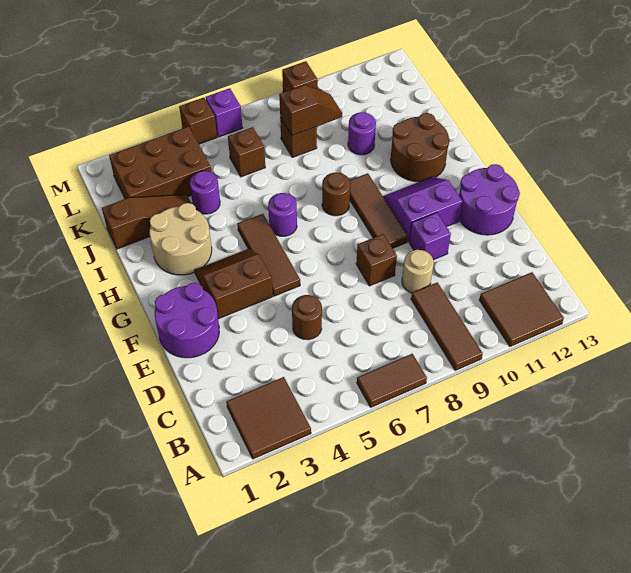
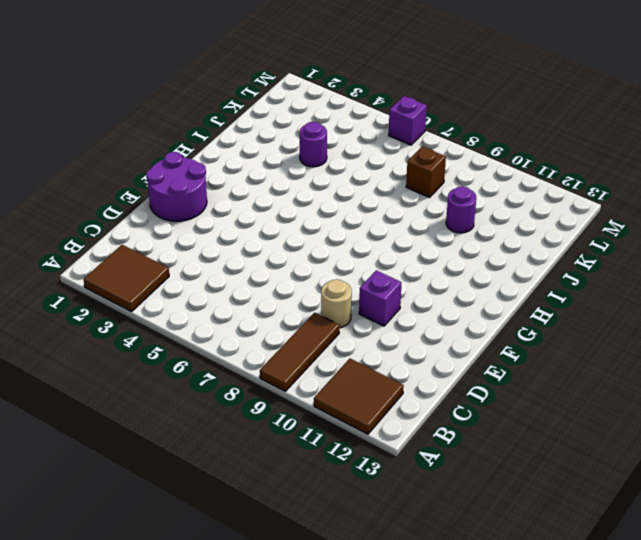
none -> brown 1x2 tile [357,354,427,407]
none -> brown 1x1 round brick [292,295,322,340]
none -> brown 1x1 brick [356,234,397,286]

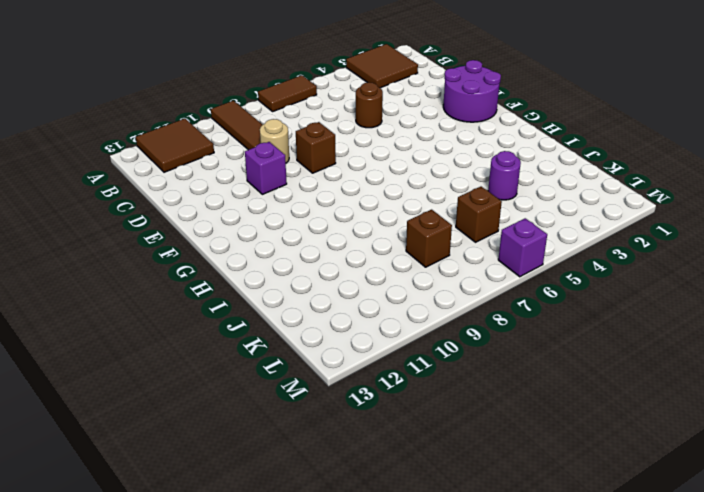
none -> purple 2x2 round brick [459,164,520,235]
none -> brown 2x2 slope [195,249,273,319]
none -> brown 1x3 tile [238,214,300,296]

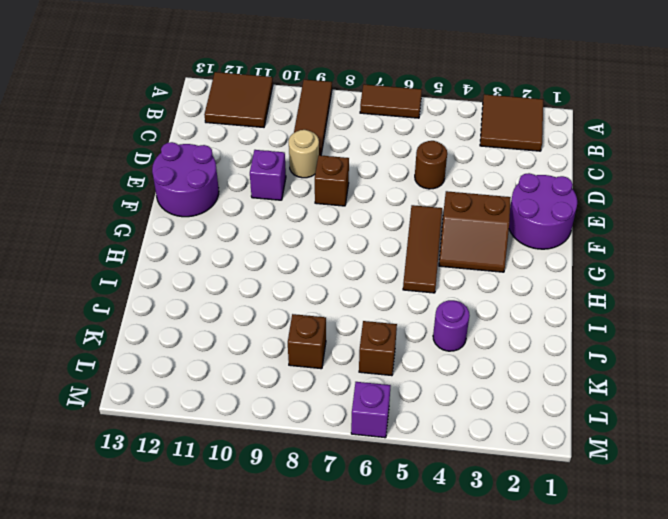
none -> brown 1x3 tile [350,173,408,248]
none -> purple 2x2 slope [383,177,462,242]
none -> tan 2x2 round brick [150,203,212,275]

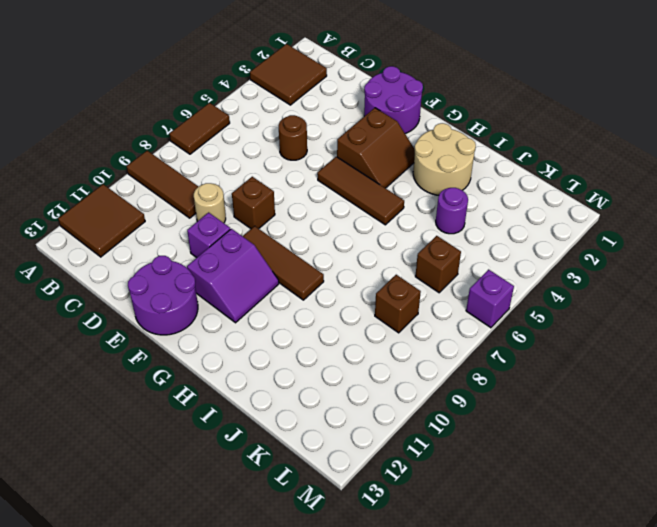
none -> purple 1x1 round brick [268,193,297,236]
none -> brown 1x1 round brick [322,173,350,216]
none -> brown 2x2 round brick [391,113,450,182]

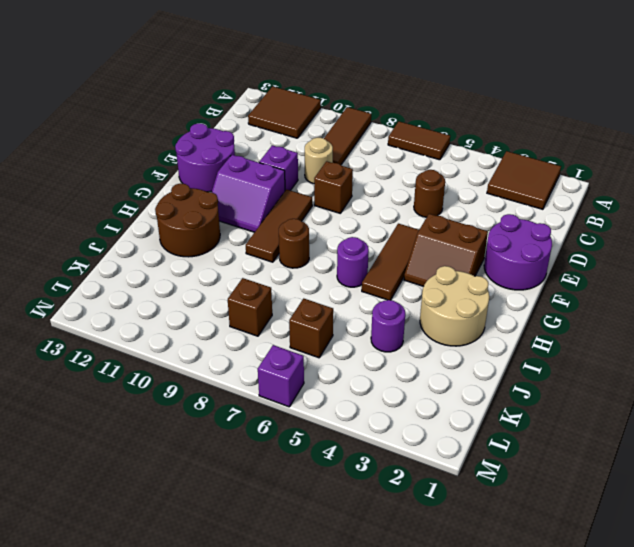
none -> brown 1x3 slope [102,195,191,249]
none -> purple 1x1 round brick [348,112,376,155]
none -> brown 2x3 brick [109,126,211,199]

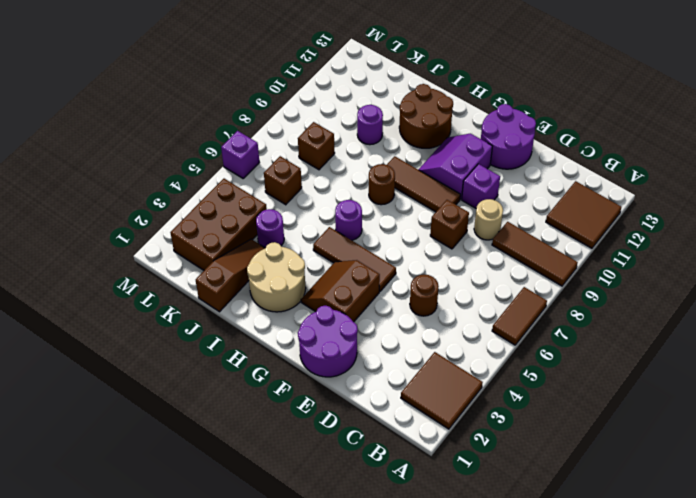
none -> brown 1x1 brick [179,98,217,144]
none -> brown 1x1 brick [282,61,317,92]
none -> brown 1x2 slope [279,85,342,136]

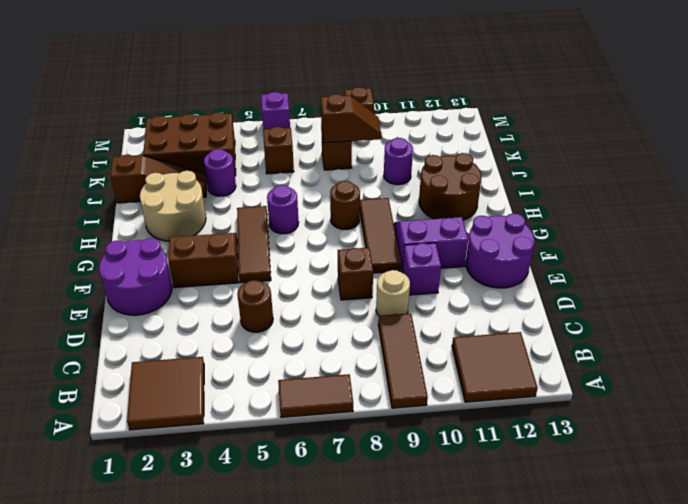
none -> brown 1x1 brick [179,98,217,144]

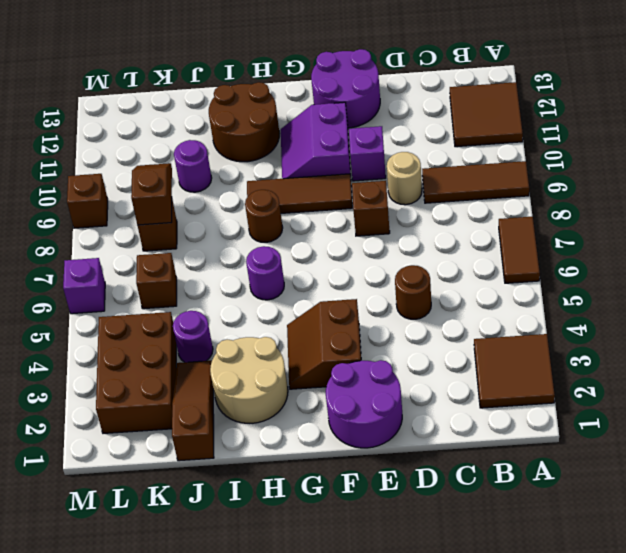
none -> brown 1x3 tile [238,214,300,296]
none -> brown 1x1 brick [179,98,217,144]

